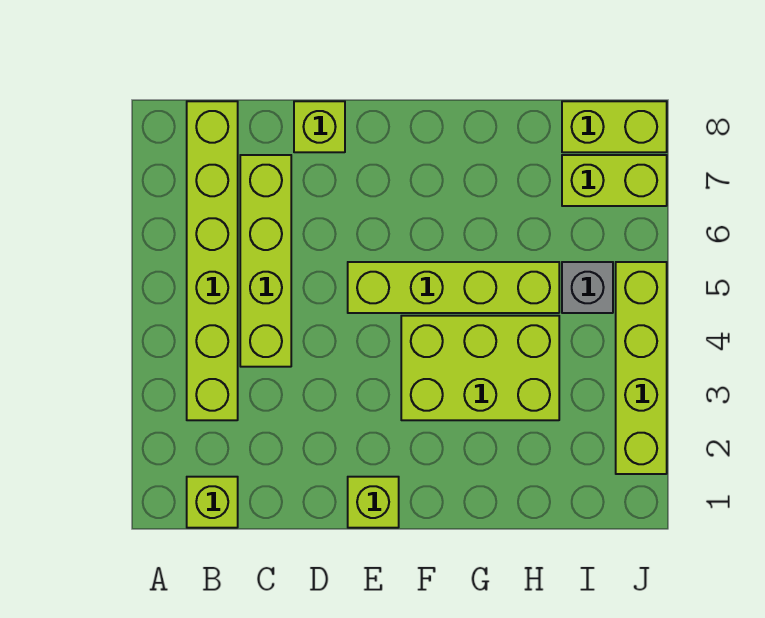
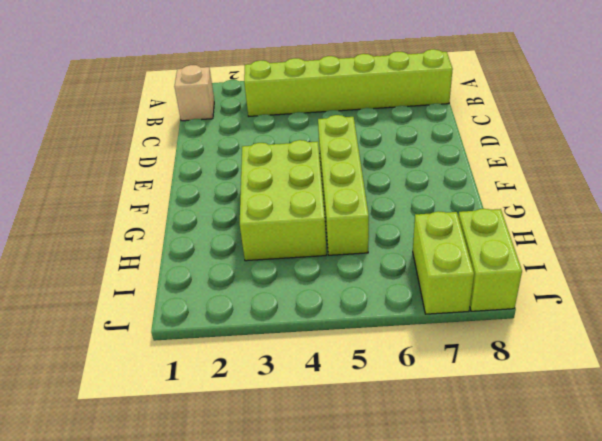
tan 1x1 brick [175,65,214,121] -> lime 1x1 brick [187,477,238,528]
none -> lime 1x4 brick [240,155,291,367]
none -> lime 1x1 brick [294,101,345,152]

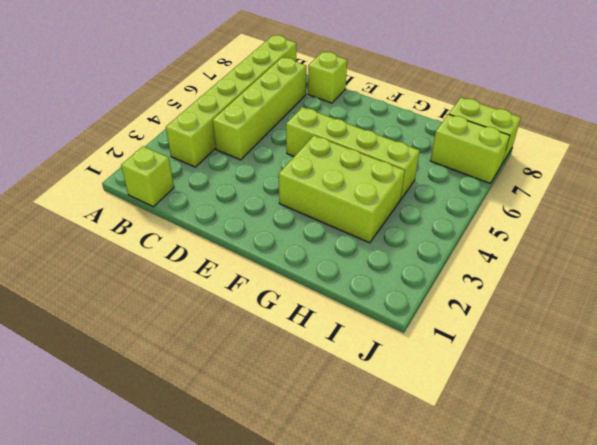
none -> lime 1x1 brick [348,477,399,528]
none -> grey 1x1 brick [562,262,613,313]

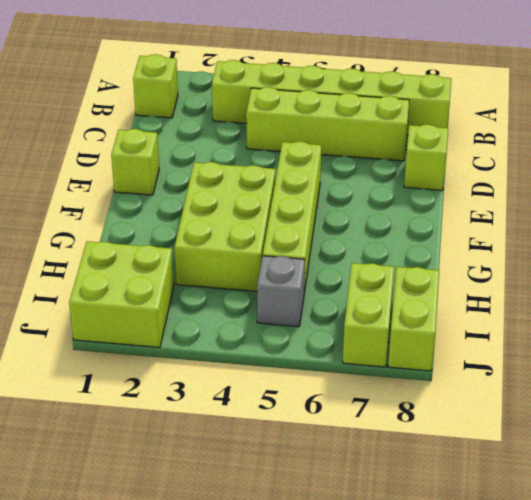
lime 2x2 brick [69,241,174,347] -> lime 1x4 brick [616,262,667,474]

